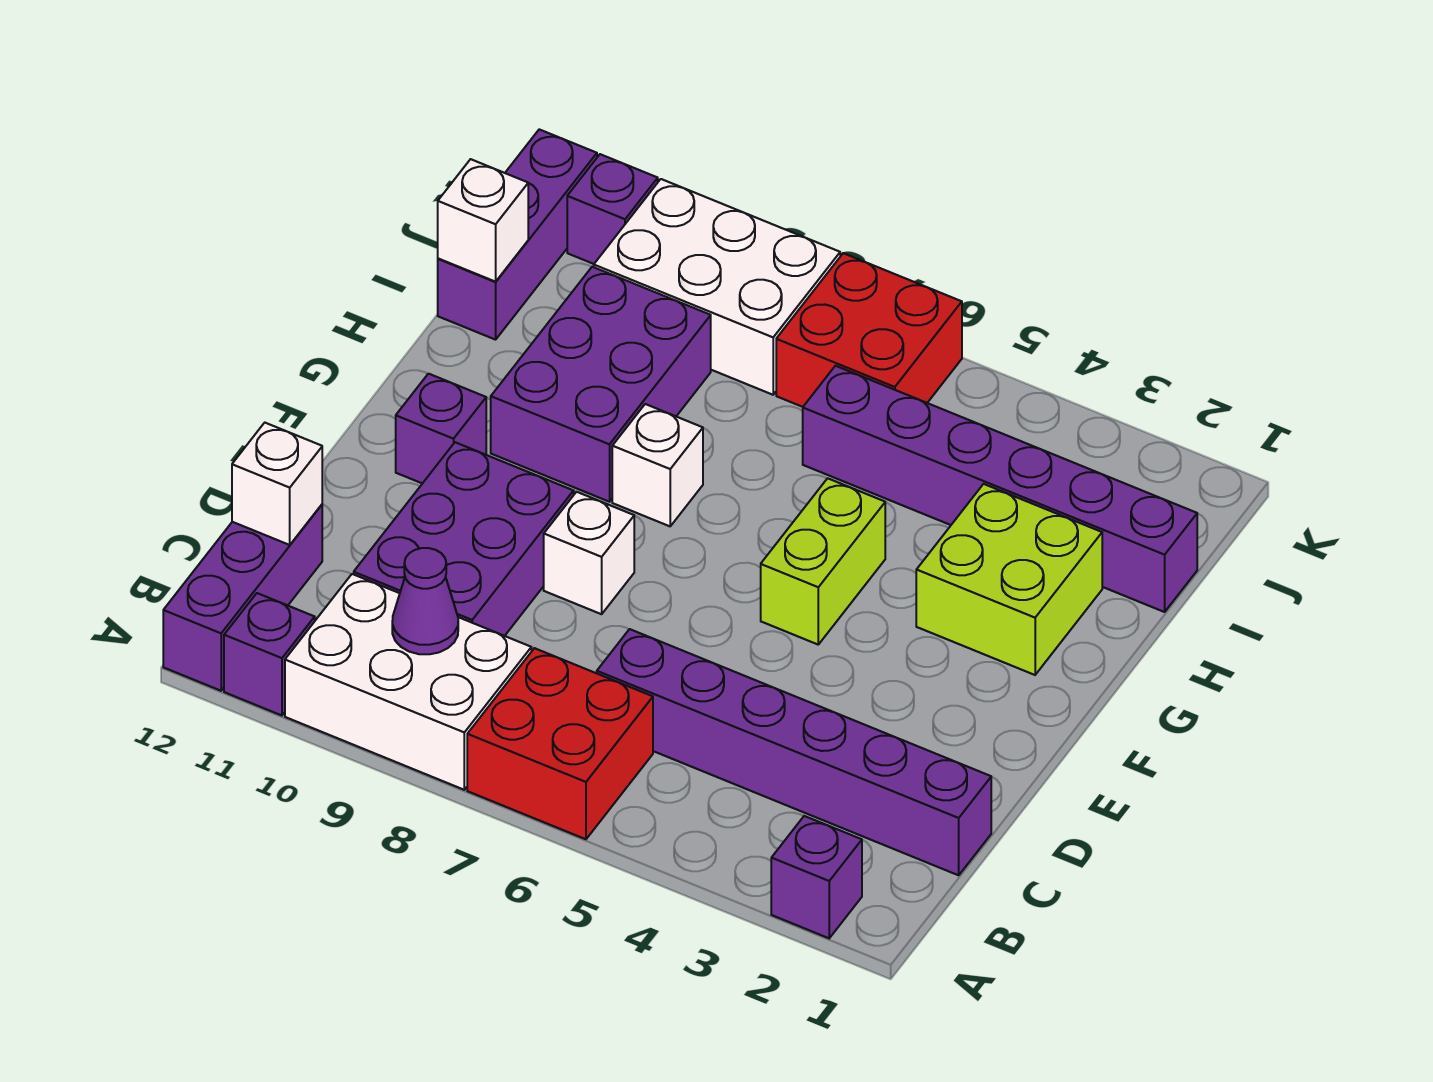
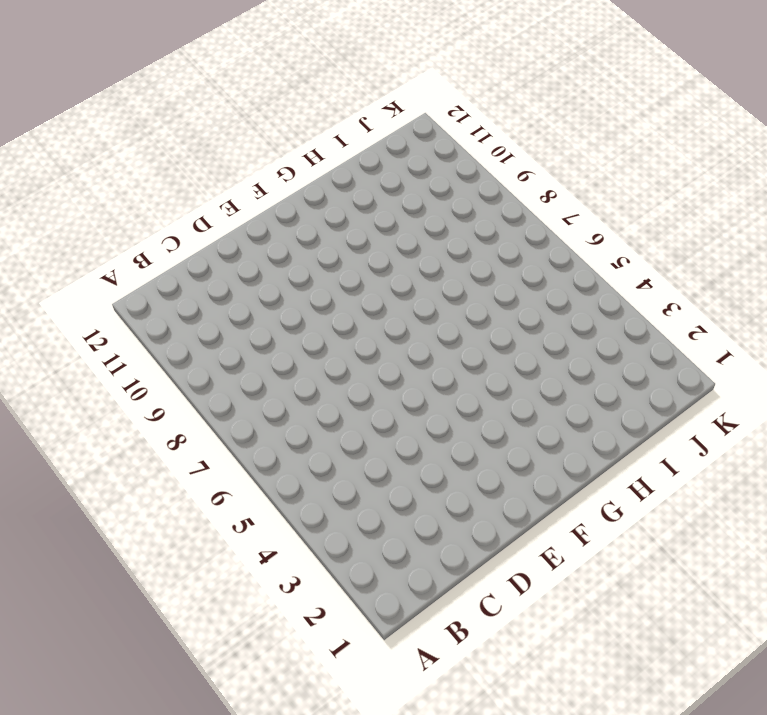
none -> purple 1x1 brick [771,816,862,938]
none -> red 2x2 brick [467,648,653,839]
none -> white 2x3 brick [285,574,531,790]

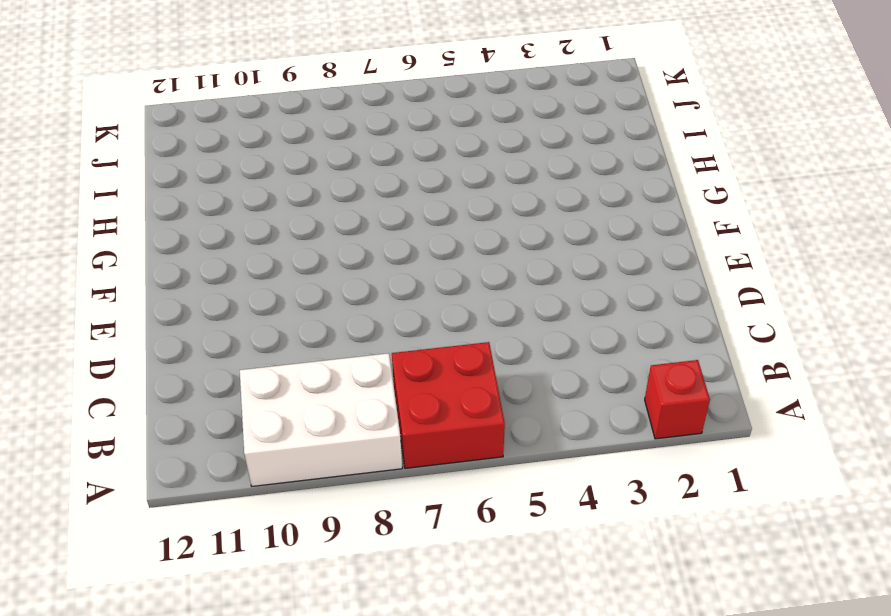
red 1x1 brick [645,360,710,439] -> purple 1x1 brick [771,816,862,938]
none -> purple 1x1 brick [224,593,315,715]
none -> purple 1x3 brick [163,505,322,691]
none -> purple 1x6 brick [597,629,991,875]

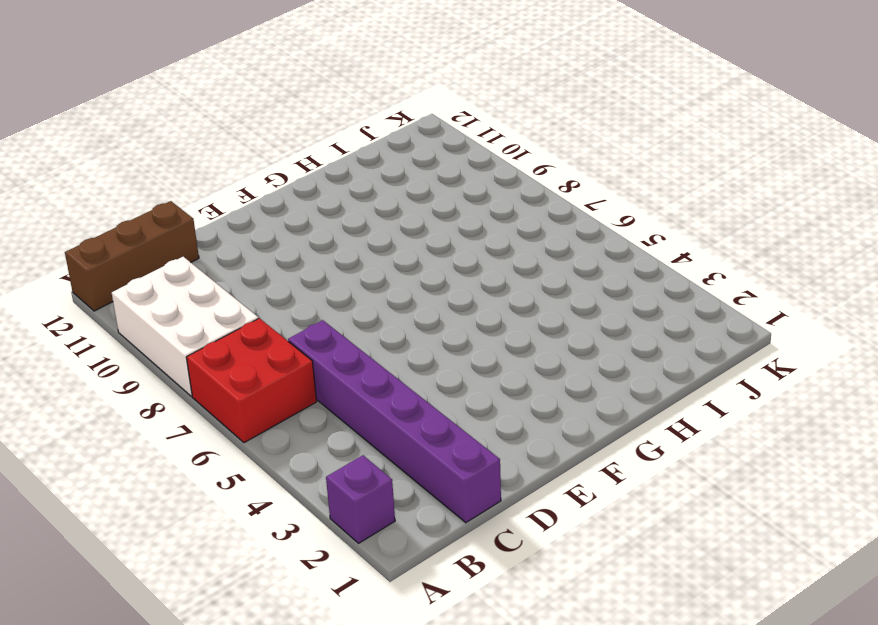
brown 1x3 brick [65,201,199,311] -> purple 1x3 brick [163,505,322,691]
none -> purple 1x1 brick [224,593,315,715]
none -> purple 2x3 brick [354,442,574,636]
none -> white 1x1 brick [544,492,634,614]

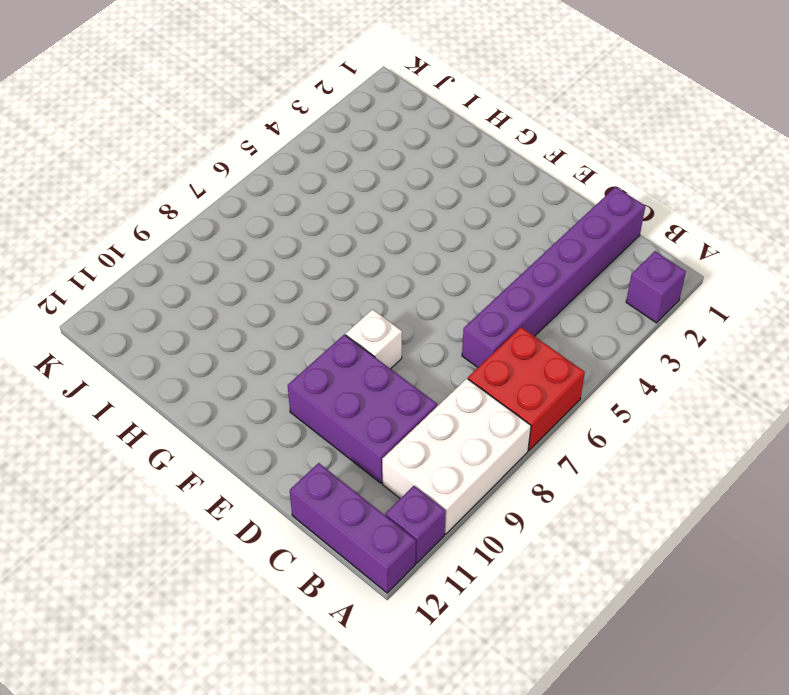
none -> lime 1x2 brick [761,478,885,644]
none -> purple 1x1 brick [396,374,486,483]
none -> lime 2x2 brick [916,484,1102,675]

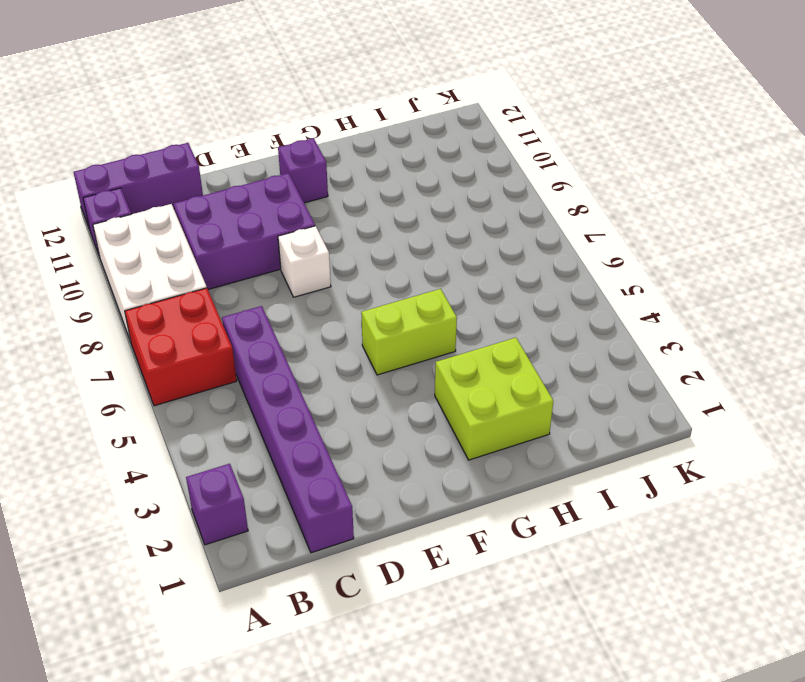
none -> white 1x1 brick [612,404,703,526]
none -> purple 2x3 brick [491,267,711,502]
none -> purple 1x6 brick [803,366,1197,612]

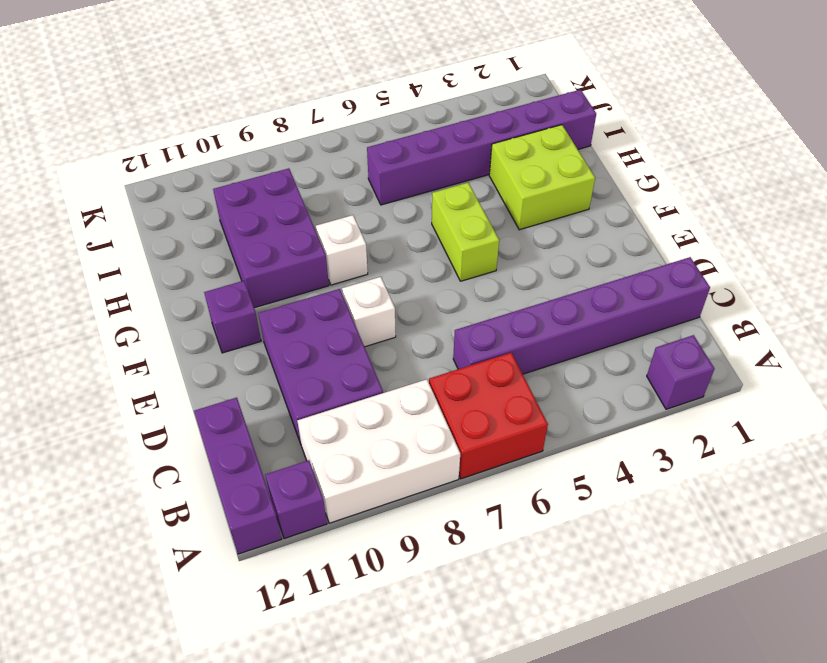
none -> purple 1x3 brick [438,129,597,340]
none -> red 2x2 brick [776,253,962,407]
none -> white 2x3 brick [594,179,840,395]

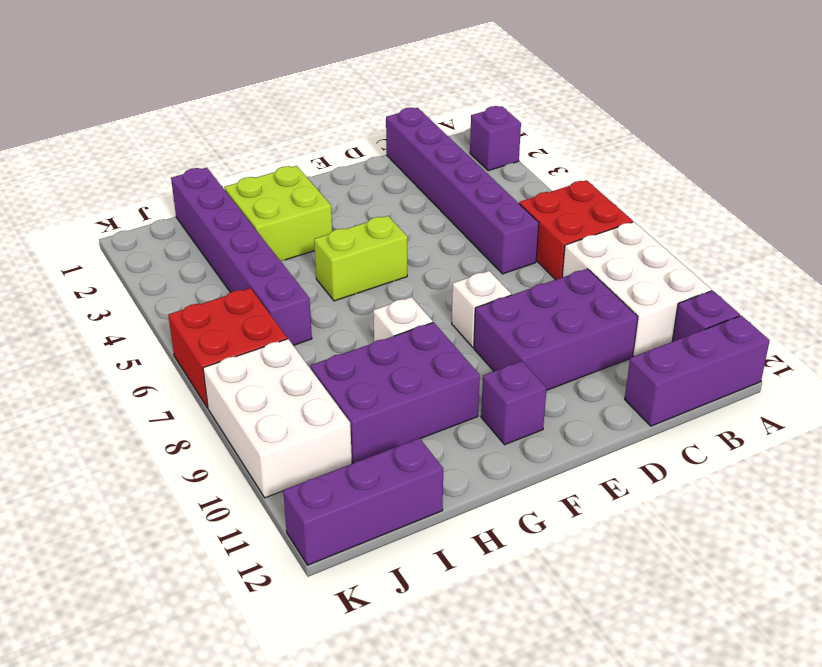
none -> purple 1x1 brick [567,154,658,264]
none -> purple 1x1 cone [392,548,458,654]
none -> white 1x1 brick [232,423,322,545]

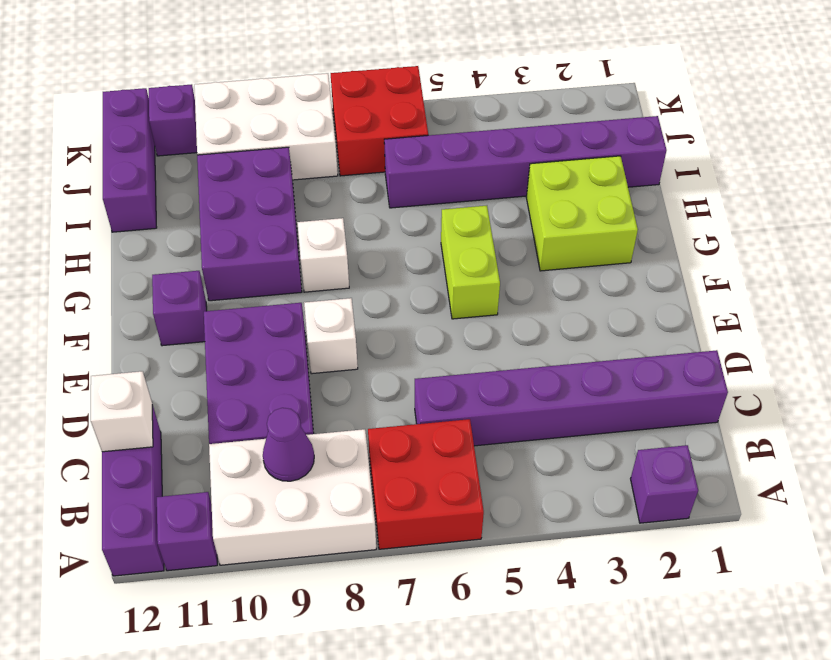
none -> white 1x1 brick [438,159,528,282]

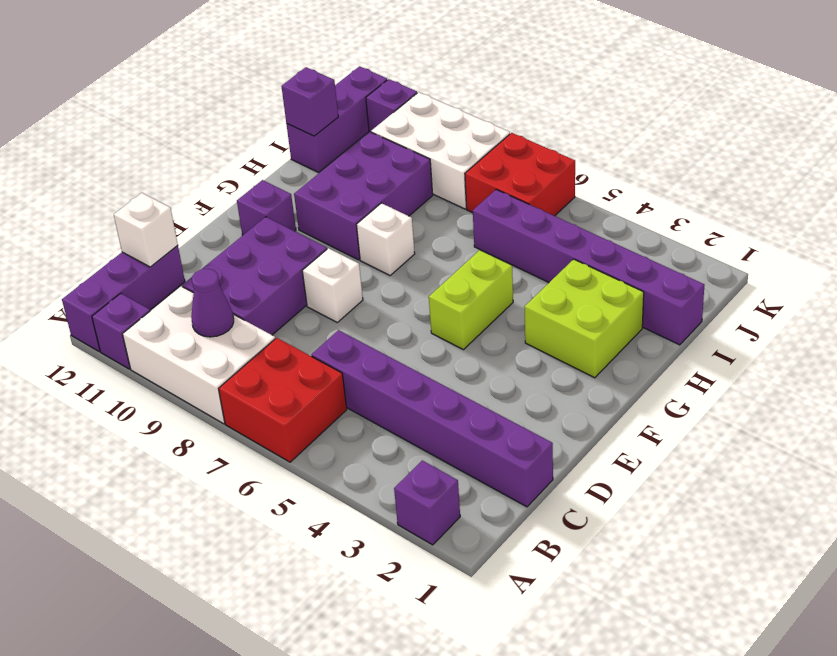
purple 1x1 brick [281,67,338,136] -> white 1x1 brick [438,159,528,282]

